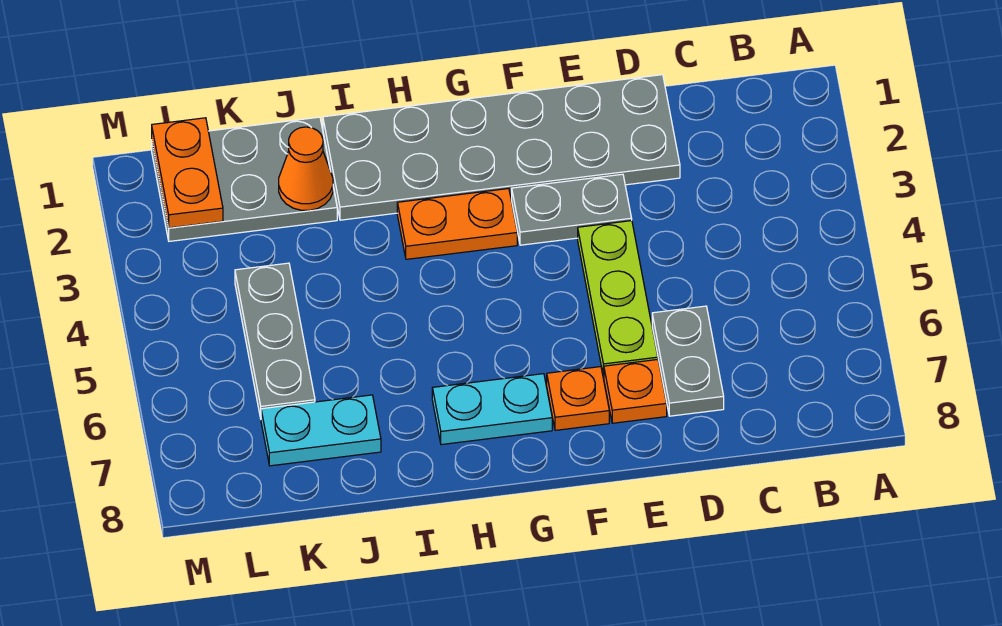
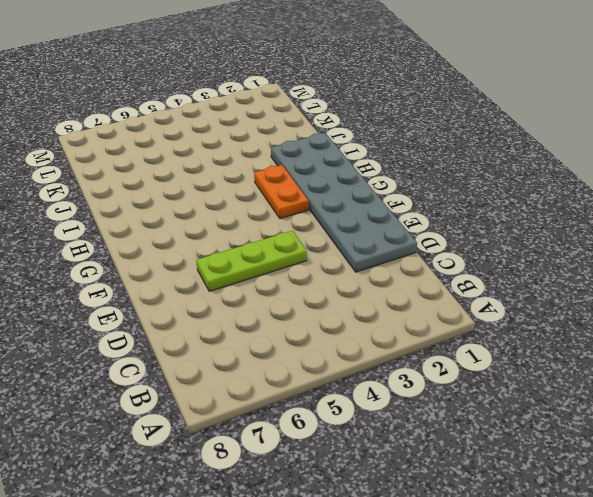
none -> grey 1x2 plate [652,306,724,416]
none -> grey 1x2 plate [512,174,632,245]
none -> orange 1x1 plate [604,360,667,423]

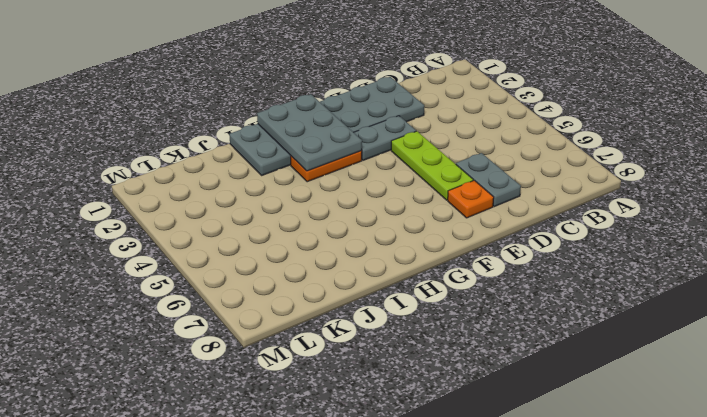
grey 2x3 plate [257,94,362,171] -> grey 2x3 plate turned to [152,117,337,241]
none -> orange 1x1 plate [547,367,609,430]
none -> cyan 1x2 plate [432,374,552,445]
none -> cyan 1x2 plate [261,395,381,466]

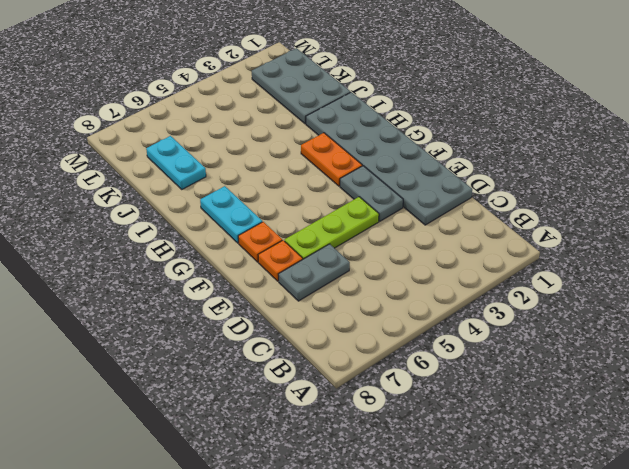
none -> grey 1x3 plate [235,263,315,418]
none -> orange 1x1 cone [279,127,333,210]
none -> orange 1x2 plate [152,118,223,228]

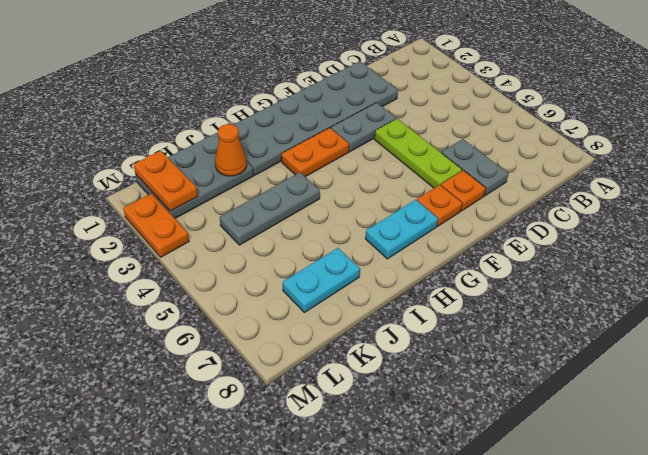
grey 1x3 plate [220,173,320,245] -> grey 1x3 plate turned to [235,263,315,418]
orange 1x2 plate [123,193,189,257] -> none

